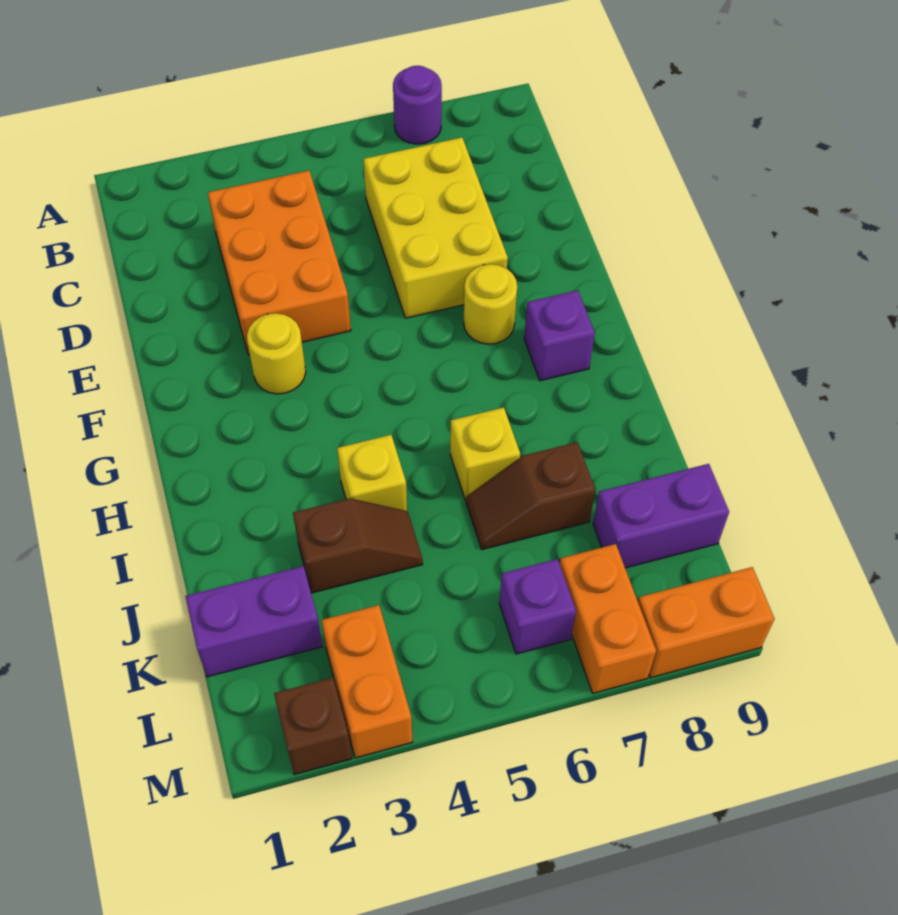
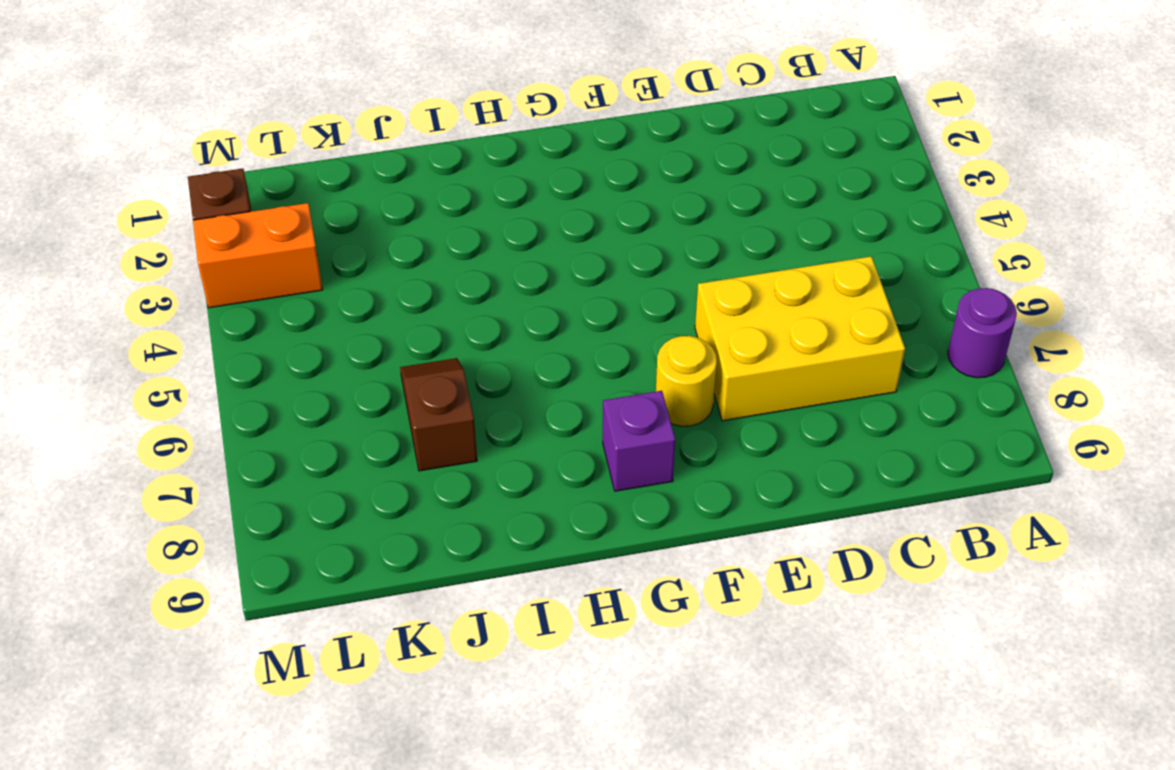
none -> orange 2x3 brick [208,171,351,355]
none -> yellow 1x1 round brick [247,313,306,394]
none -> yellow 1x1 brick [337,435,407,511]

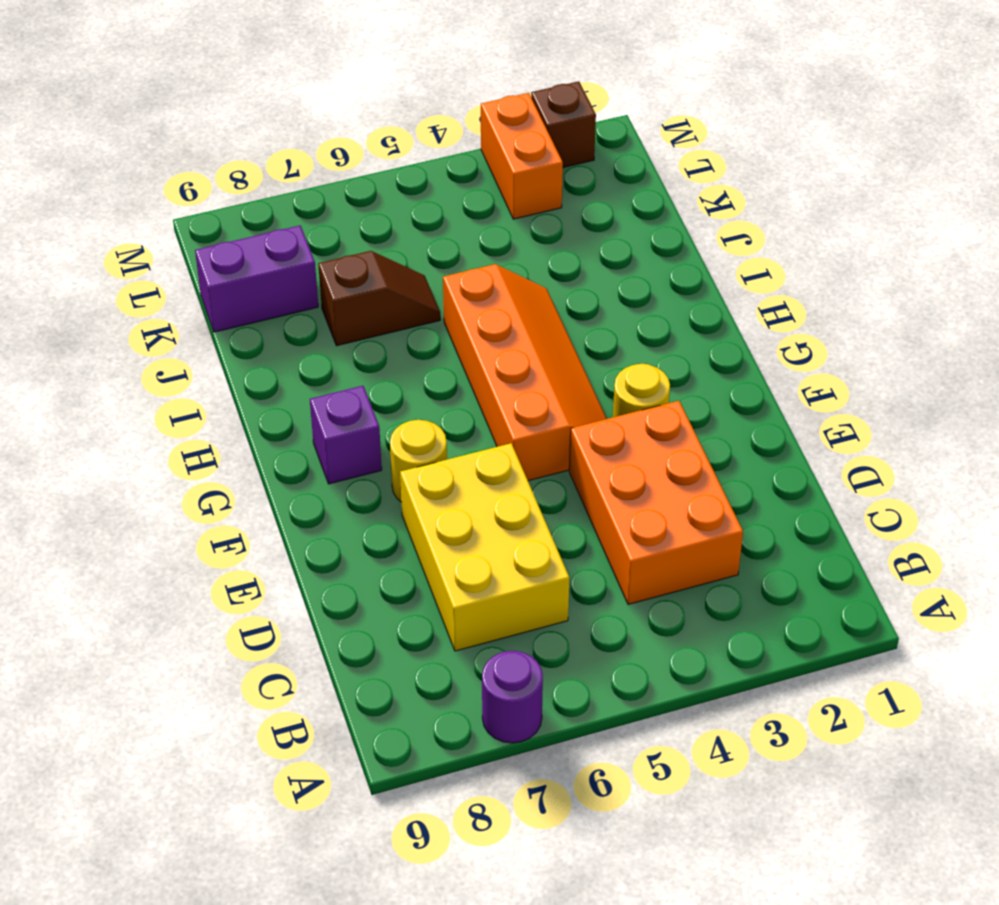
orange 2x4 slope [443,264,607,481] -> yellow 1x1 brick [337,435,407,511]
none -> yellow 1x1 brick [450,407,520,500]
none -> brown 1x2 slope [293,498,423,593]
none -> purple 1x2 brick [185,566,323,677]

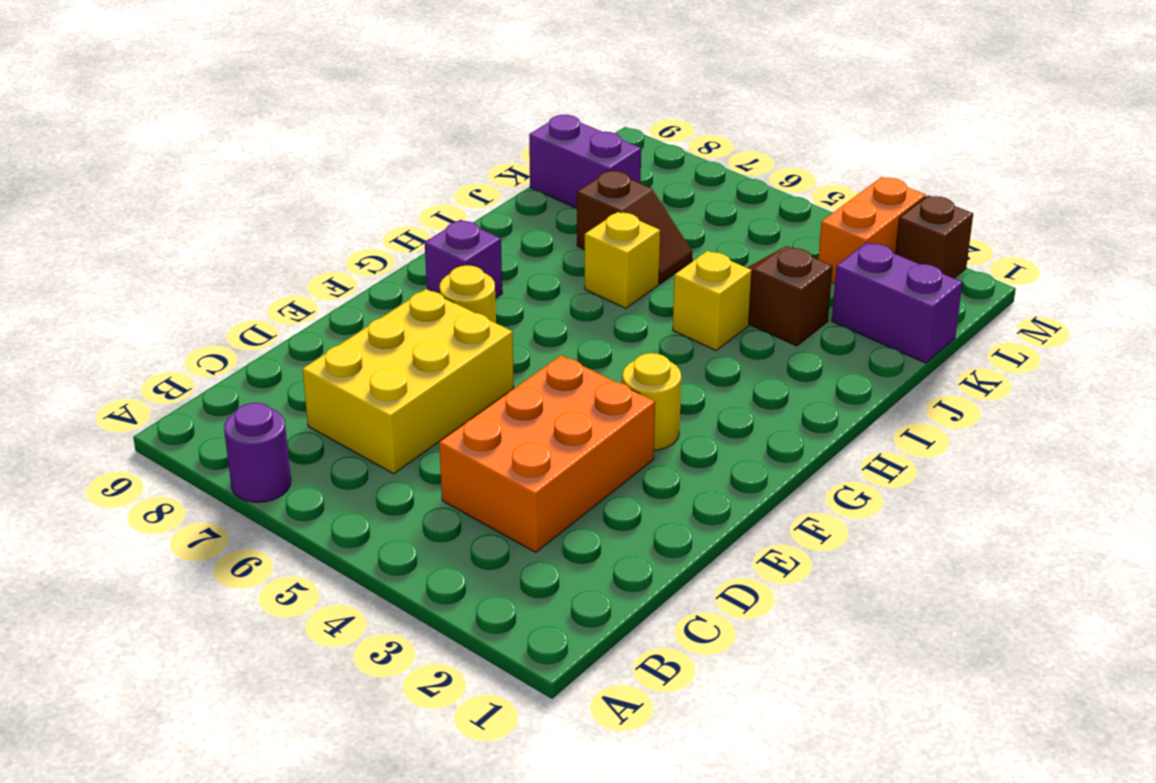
none -> purple 1x1 brick [499,559,576,654]
none -> orange 1x2 brick [560,544,656,693]
none -> orange 1x2 brick [638,567,774,678]

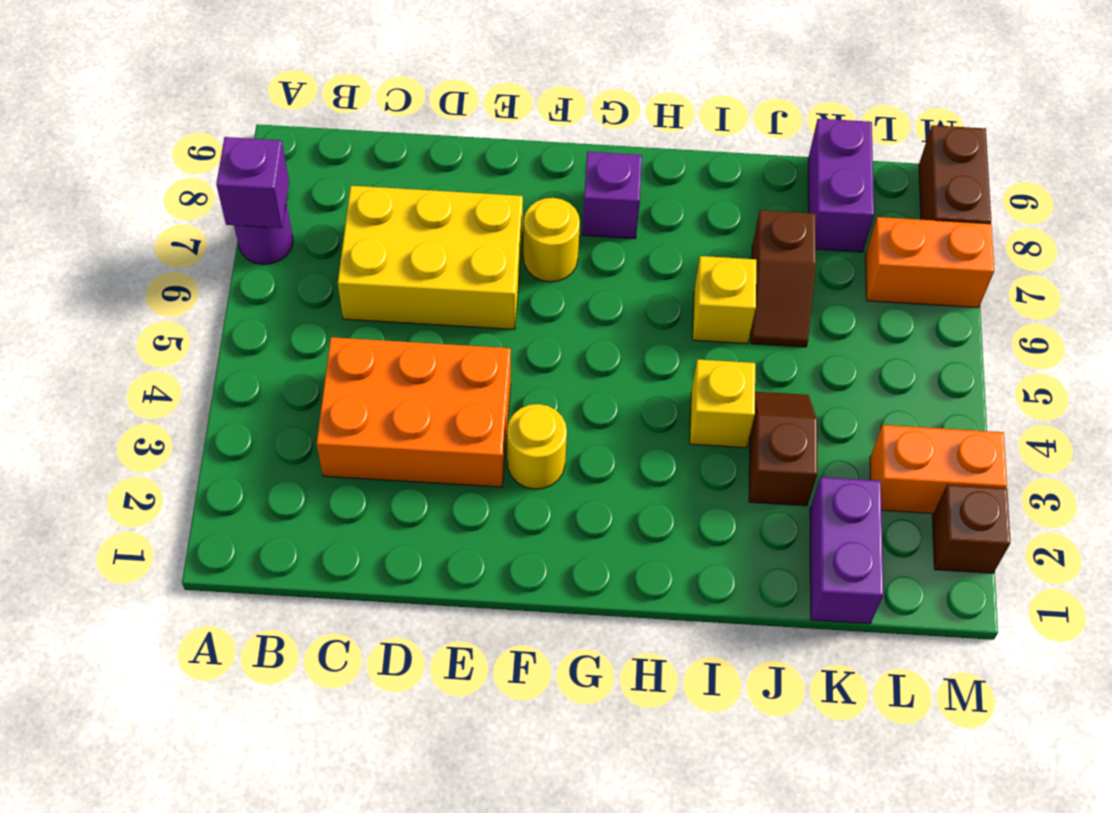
purple 1x1 brick [216,137,289,228] -> purple 1x1 brick moved to [499,559,576,654]
brown 1x2 brick [919,125,991,224] -> orange 1x2 brick [638,567,774,678]

